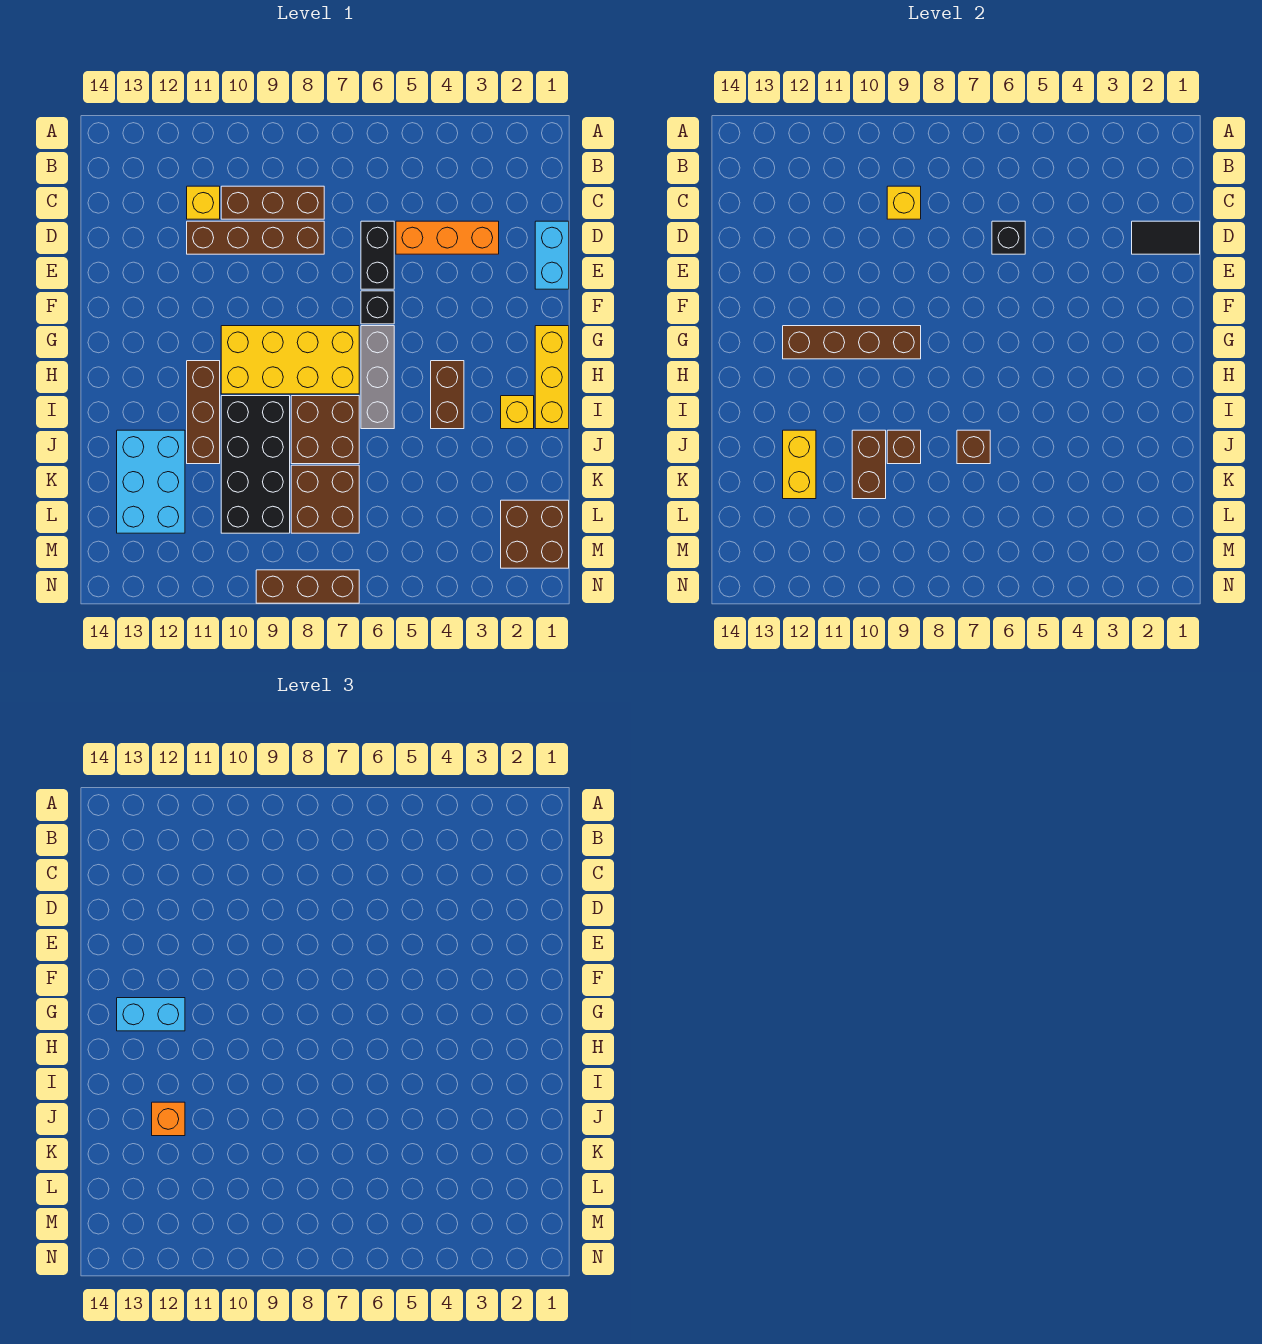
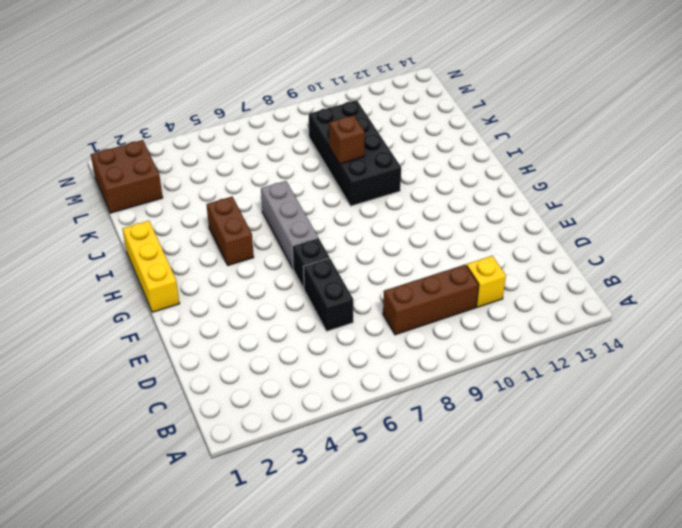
none -> cyan 1x2 brick [535,221,569,289]
none -> orange 1x3 brick [396,221,499,254]
none -> brown 1x4 brick [187,221,324,254]

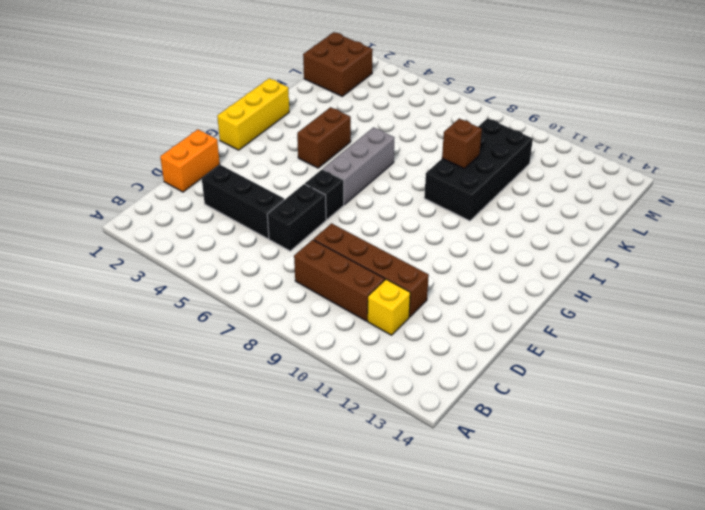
orange 1x2 brick [160,130,220,192] -> cyan 1x2 brick [535,221,569,289]
black 1x3 brick [202,165,284,239] -> orange 1x3 brick [396,221,499,254]
none -> yellow 2x4 brick [221,326,359,394]
none -> brown 1x3 brick [187,361,220,464]
none -> yellow 1x1 brick [501,396,534,429]

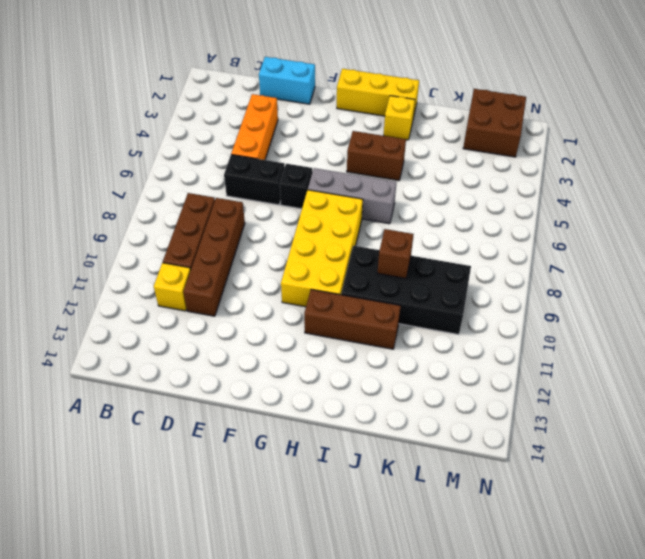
none -> brown 2x2 brick [291,396,359,464]
none -> cyan 2x3 brick [117,430,185,533]
none -> brown 2x2 brick [291,465,359,533]

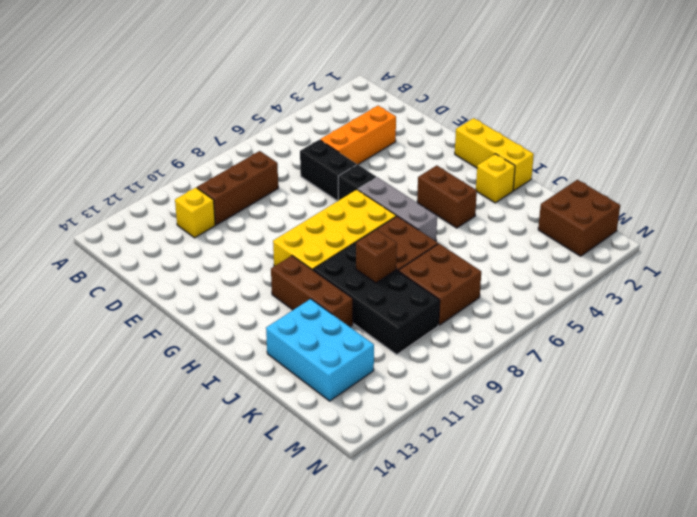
none -> cyan 1x2 brick [535,221,569,289]
none -> brown 1x4 brick [187,221,324,254]
none -> brown 1x3 brick [256,570,359,603]

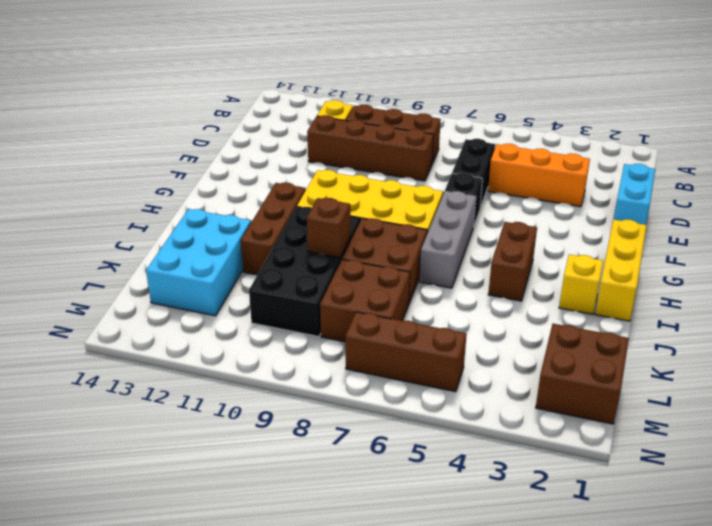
brown 1x3 brick [345,312,467,392] -> brown 1x3 brick moved to [256,570,359,603]
none -> yellow 1x1 brick [887,186,921,219]
none -> black 1x2 tile [1132,221,1200,254]
none -> black 1x1 brick [992,221,1025,254]

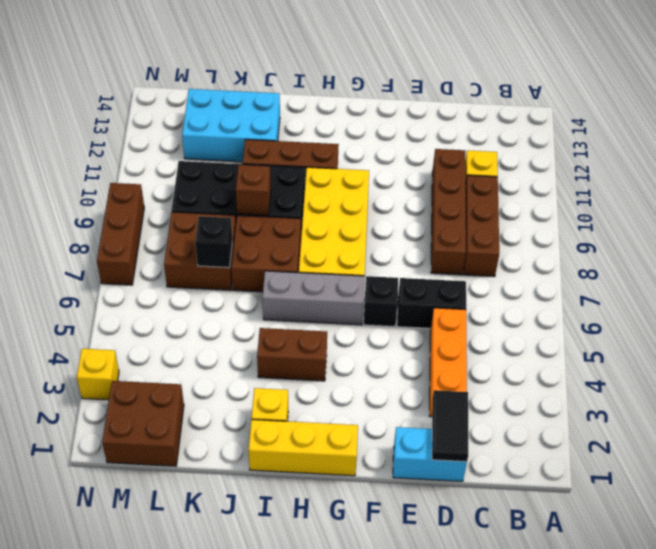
black 1x1 brick [195,216,232,268] -> black 1x1 brick moved to [992,221,1025,254]
yellow 1x1 brick [77,349,119,400] -> yellow 1x1 brick moved to [887,186,921,219]
none -> brown 1x4 brick [783,326,921,359]
none -> brown 1x1 brick [957,430,990,464]
none -> brown 1x2 brick [852,430,886,499]

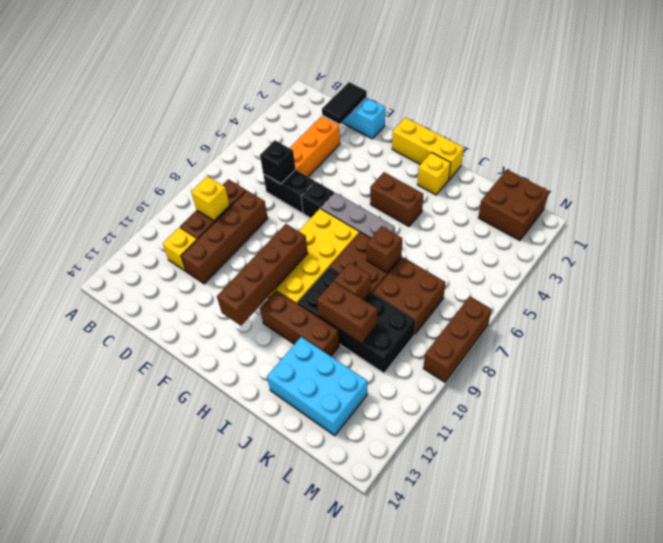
none -> yellow 1x2 brick [783,430,816,499]
none -> cyan 1x2 brick [117,998,185,1031]
none -> orange 1x1 brick [152,1102,185,1136]

